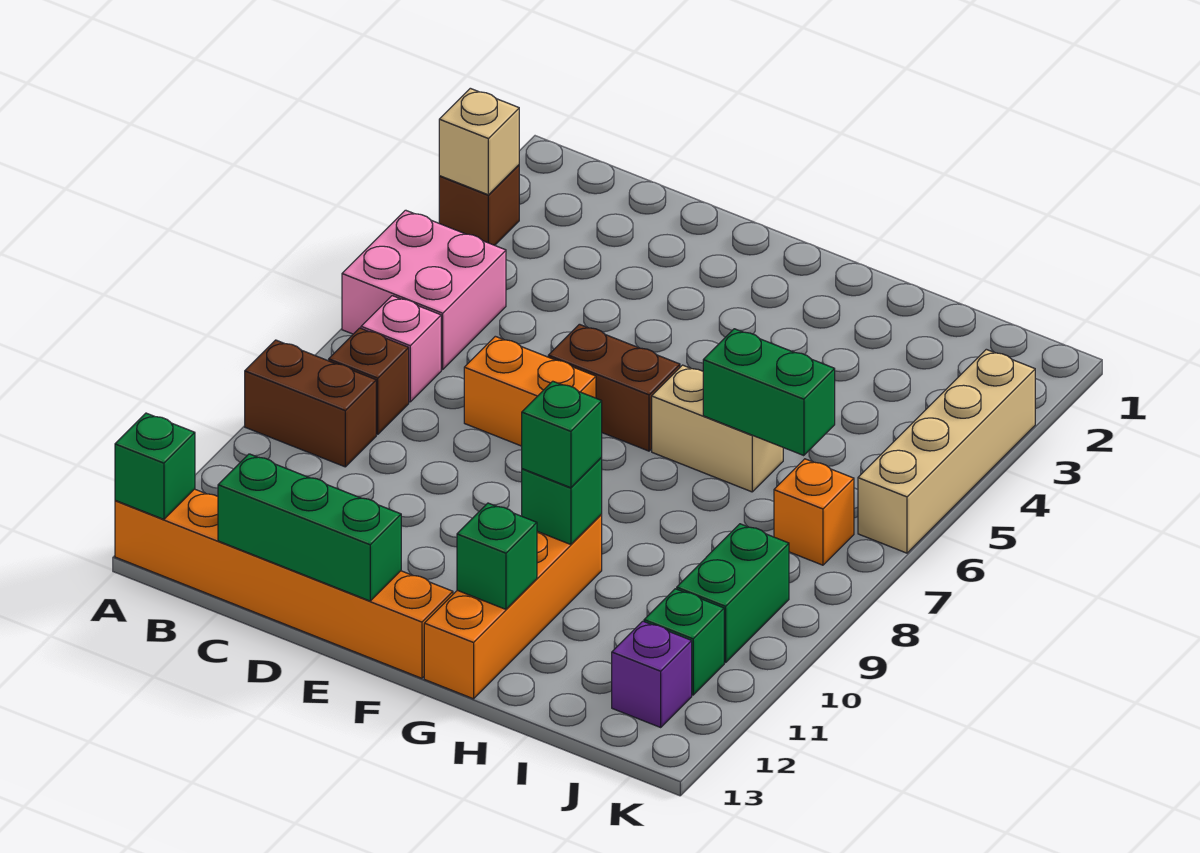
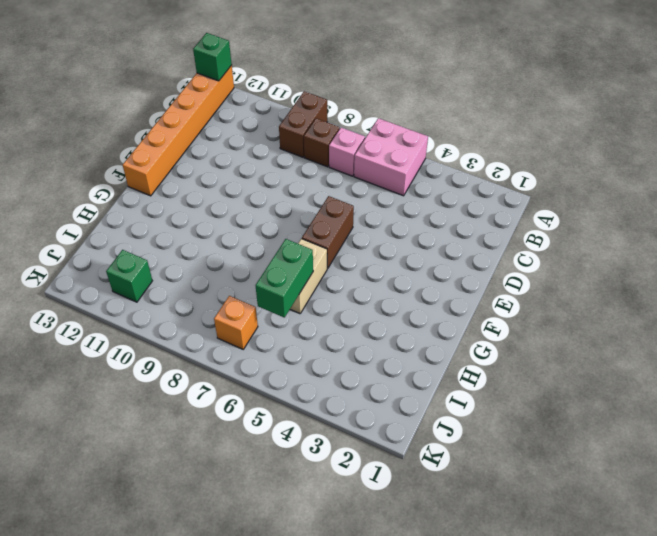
none -> brown 1x1 brick [439,165,519,245]
none -> orange 1x2 brick [464,336,596,446]
none -> orange 1x4 brick [424,515,602,699]

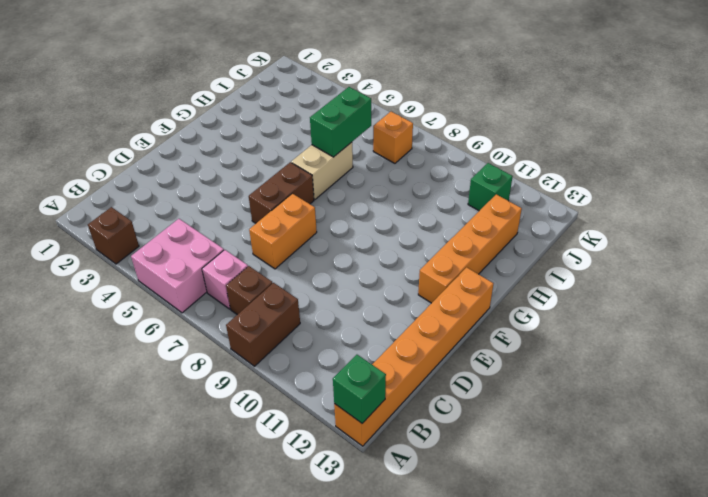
orange 1x4 brick [418,194,522,303] -> orange 1x4 brick turned to [424,515,602,699]
none -> green 1x2 brick [677,524,789,663]
none -> purple 1x1 brick [612,621,692,727]
none -> tan 1x4 brick [858,349,1035,553]

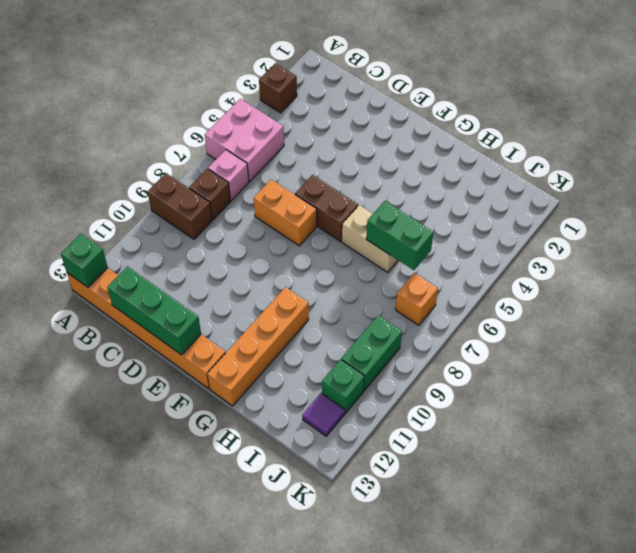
purple 1x1 tile [302,393,345,436] -> purple 1x1 brick [612,621,692,727]
none -> tan 1x4 brick [858,349,1035,553]
none -> tan 1x1 brick [439,88,519,195]
none -> green 1x1 brick [522,458,602,545]

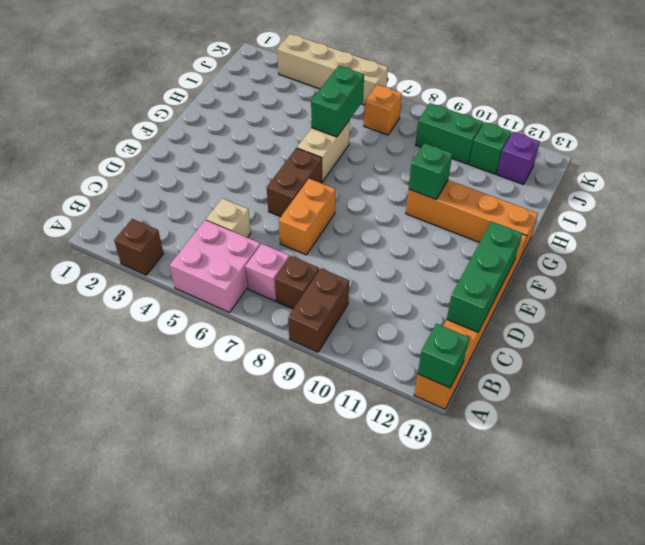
tan 1x1 brick [206,198,251,238] -> tan 1x1 brick moved to [439,88,519,195]
none -> green 1x1 brick [457,503,537,609]
none -> green 1x1 brick [522,381,602,488]

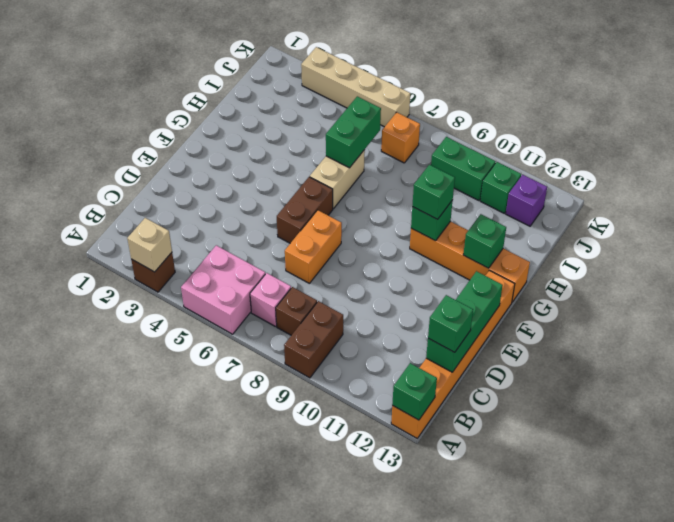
green 1x1 brick [428,295,473,352] -> none

